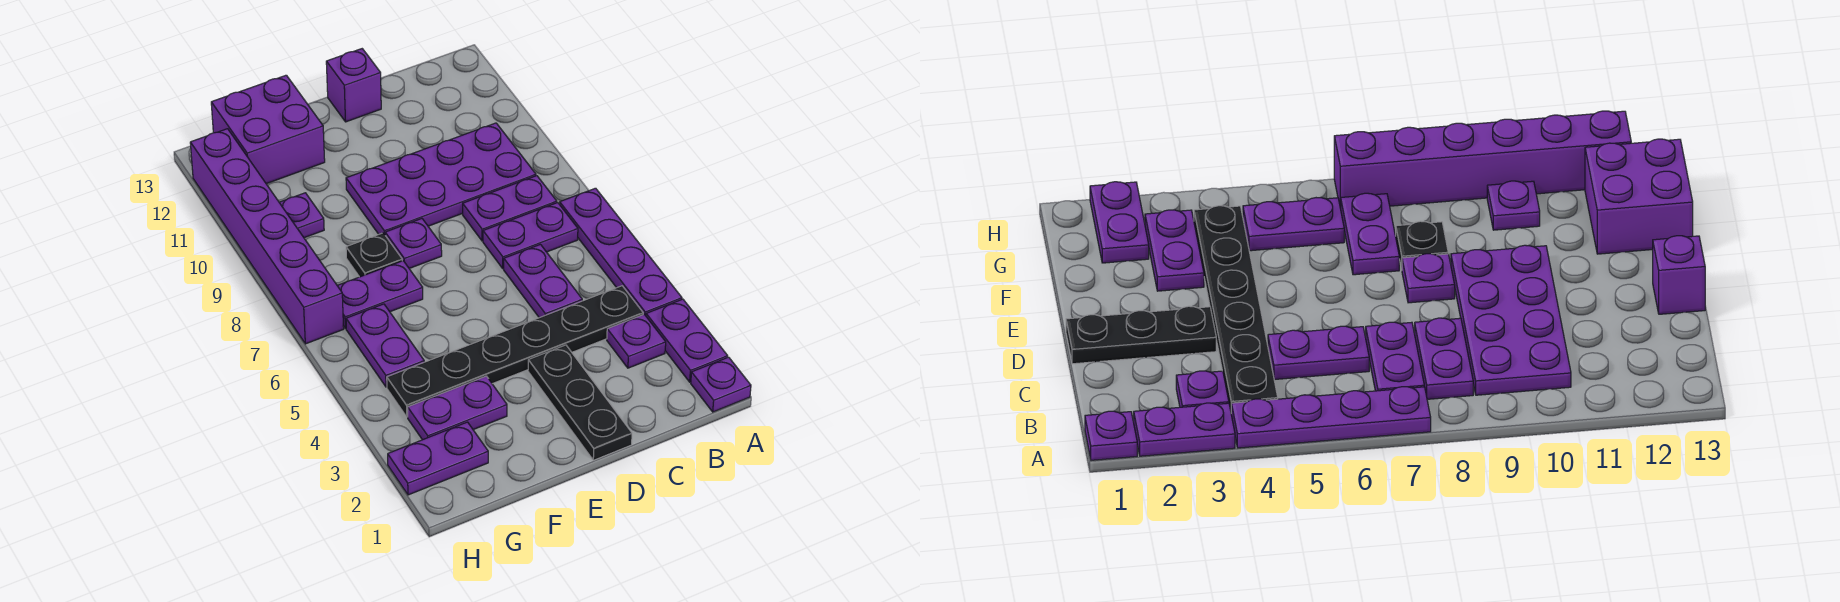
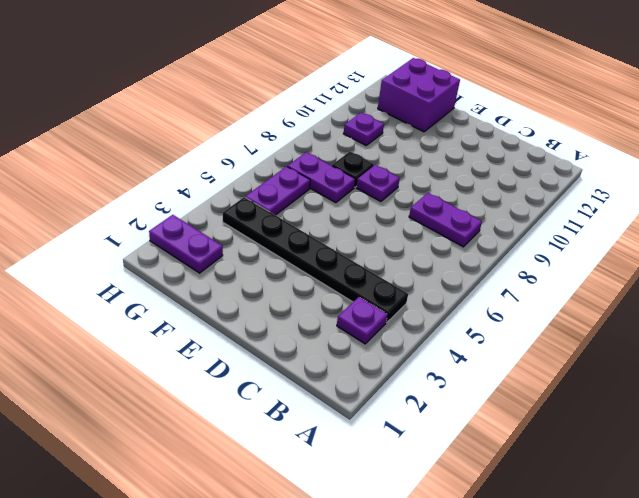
none -> purple 1x1 plate [691,357,751,412]
none -> purple 1x2 plate [646,299,728,382]
none -> purple 1x4 plate [560,188,682,316]

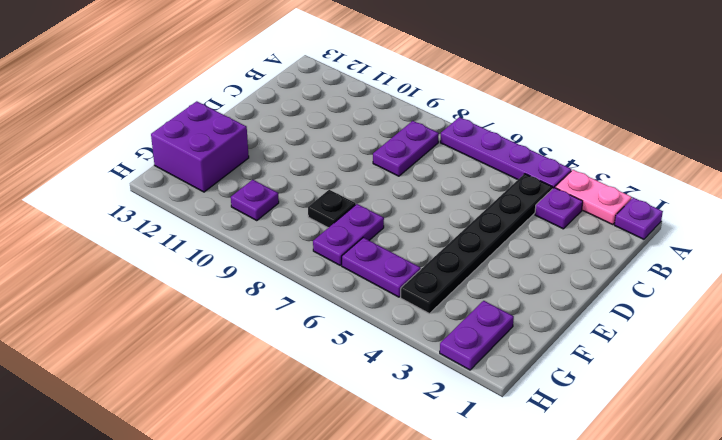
pink 1x2 plate [555,170,632,225] -> purple 1x2 plate [646,299,728,382]
none -> purple 1x2 plate [483,203,578,269]
none -> purple 2x4 plate [346,123,536,234]
none -> purple 1x2 plate [504,244,582,318]

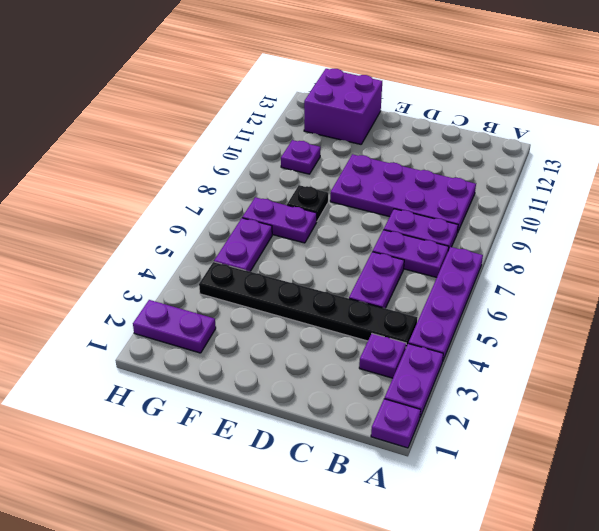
none -> black 1x3 plate [528,345,632,460]
none -> purple 1x1 brick [326,49,381,122]
none -> purple 1x1 plate [385,219,442,269]

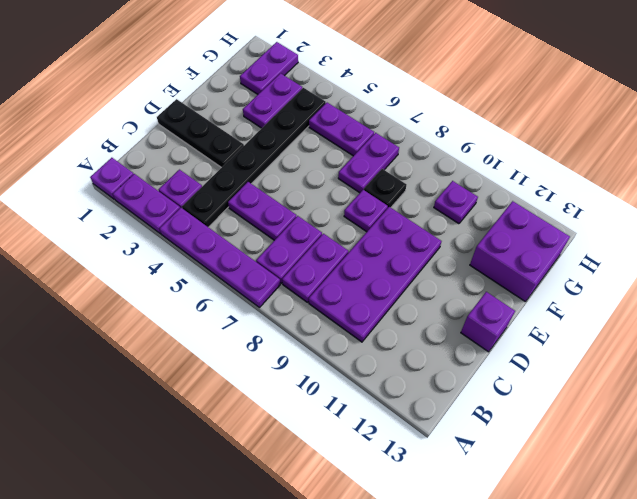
none -> purple 1x6 brick [190,129,344,344]

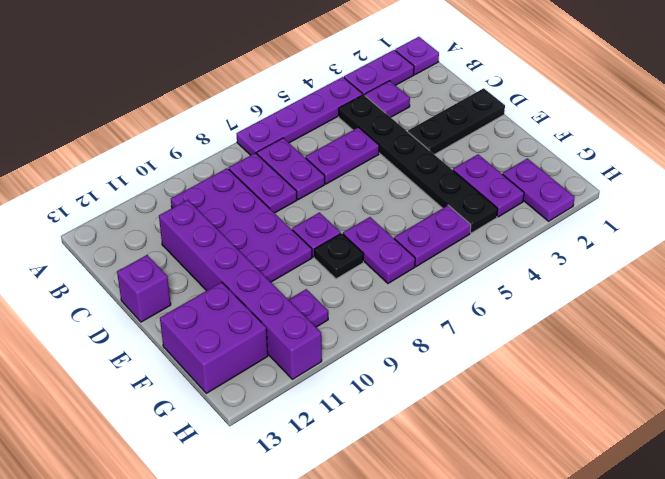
purple 1x6 brick [159,200,322,379] -> purple 1x6 brick turned to [190,129,344,344]

